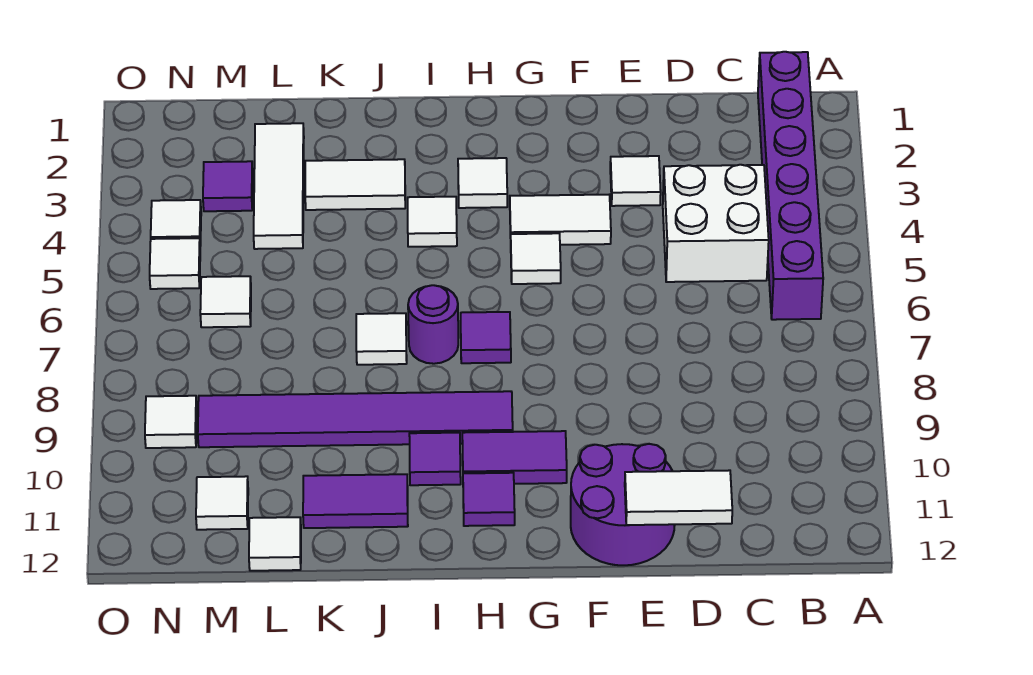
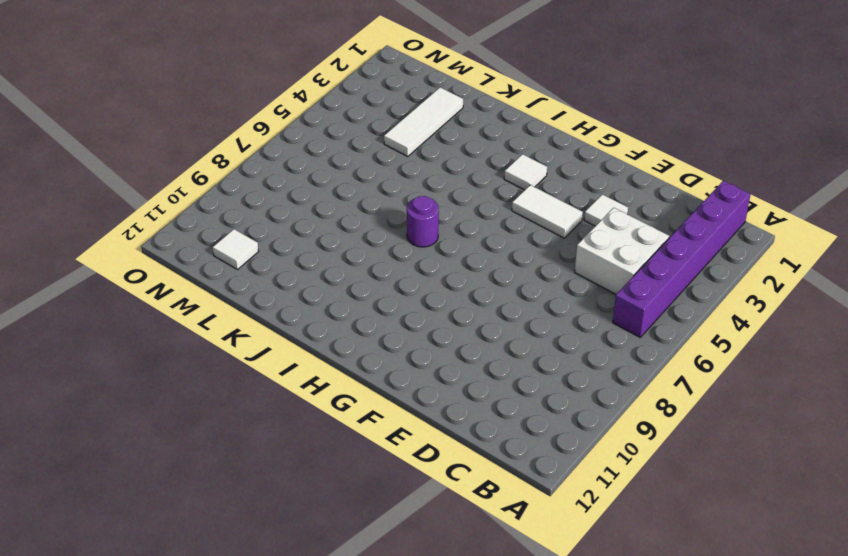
none -> purple 2x2 round brick [571,444,675,565]
none -> white 1x1 tile [511,233,561,284]
none -> purple 1x2 tile [462,431,567,484]

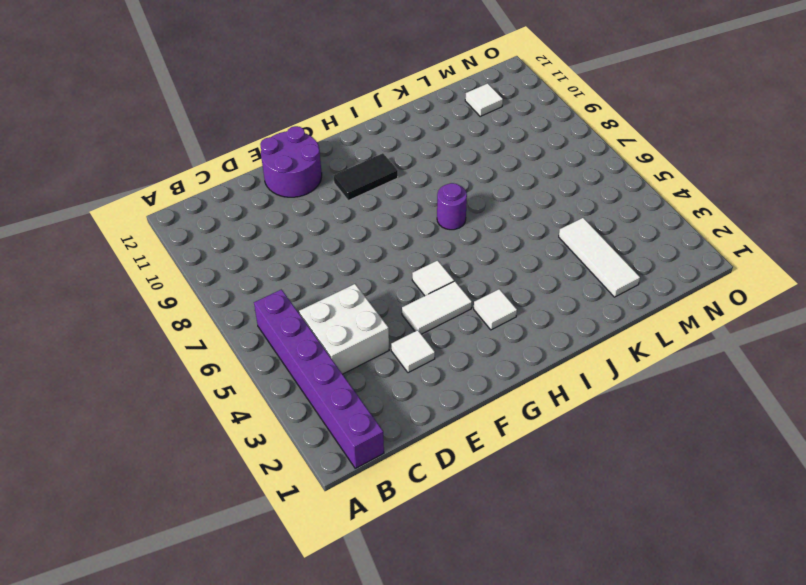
black 1x2 tile [334,153,398,201] -> purple 1x2 tile [462,431,567,484]
none -> purple 1x1 tile [461,312,511,363]
none -> purple 1x6 tile [198,391,513,447]
none -> purple 1x1 tile [463,473,515,526]

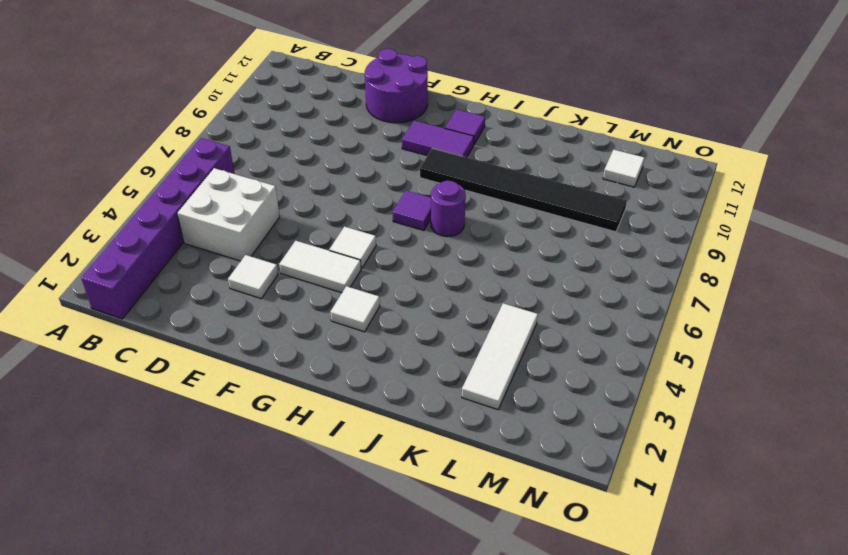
black 1x6 tile [420,148,627,232] -> purple 1x6 tile [198,391,513,447]
none -> white 1x1 tile [408,197,457,247]
none -> purple 1x1 tile [409,433,461,485]
none -> white 1x2 tile [305,159,405,210]

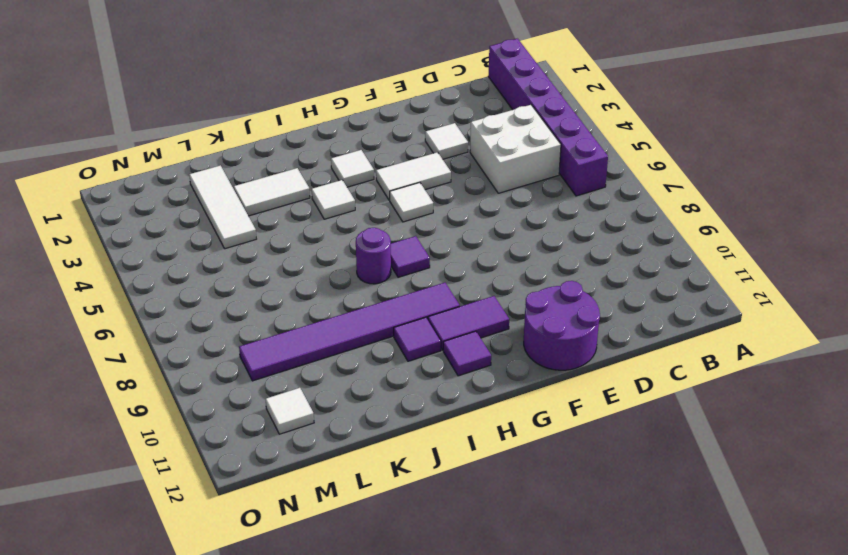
none -> white 1x1 tile [356,313,407,365]
none -> purple 1x2 tile [303,474,408,528]
none -> white 1x1 tile [249,517,301,571]

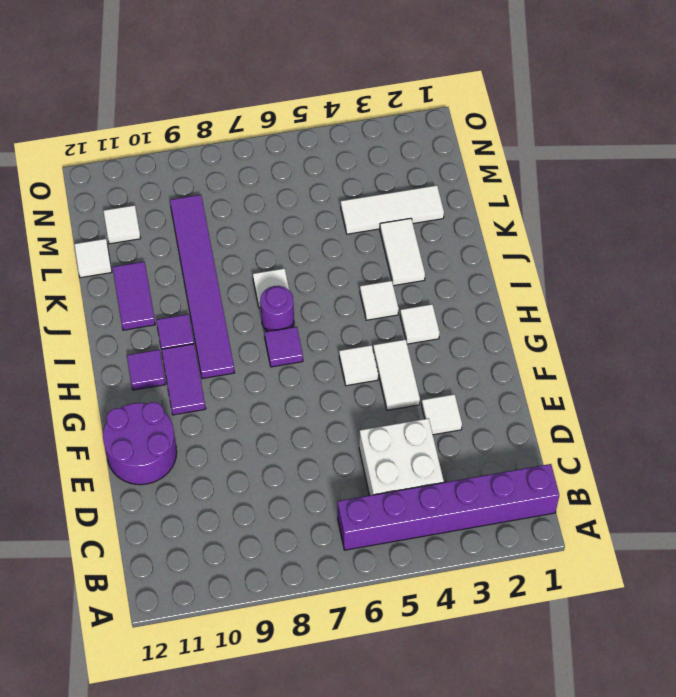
none -> purple 1x1 tile [203,161,253,211]
none -> white 1x1 tile [200,276,251,327]
none -> white 1x1 tile [151,200,201,246]

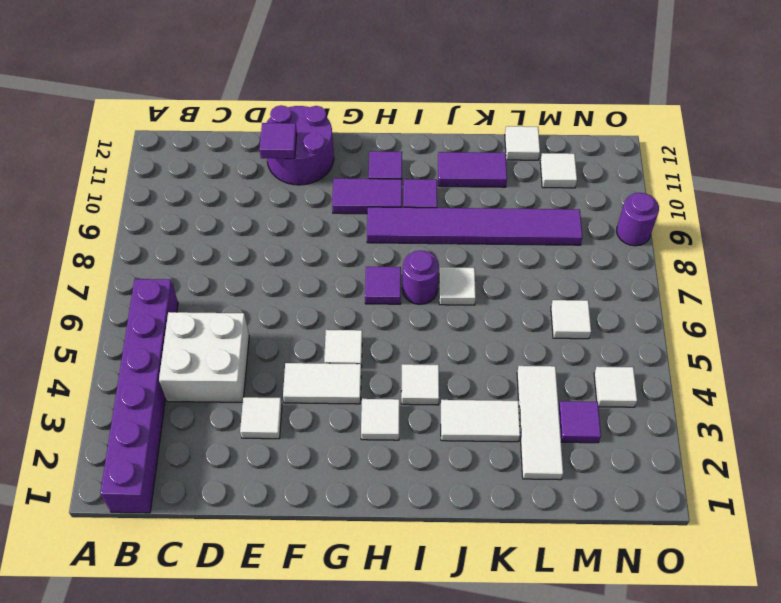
purple 1x1 tile [260,123,297,159] -> none
purple 1x1 round brick [617,193,659,246] -> none
none -> white 1x1 tile [150,238,200,289]
none -> white 1x1 tile [145,396,197,448]
none -> white 1x2 tile [625,470,732,525]

